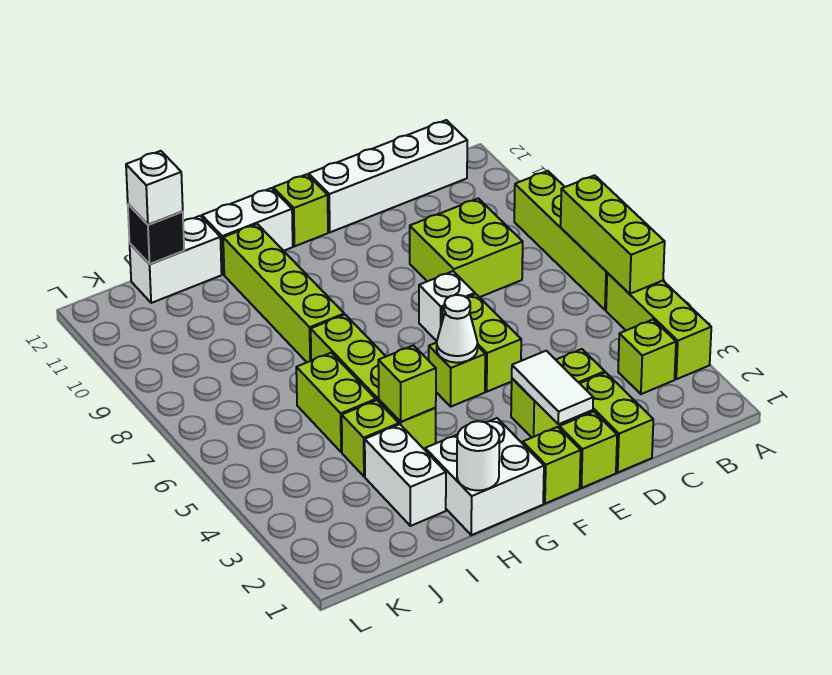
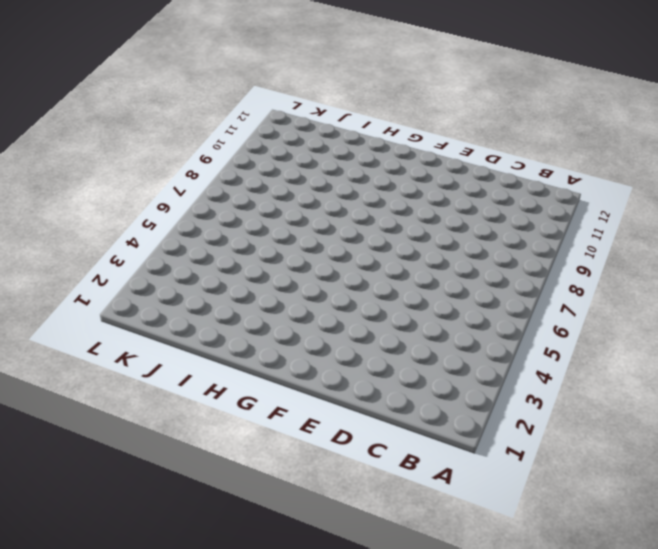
none -> lime 1x3 brick [606,273,711,379]
none -> lime 1x4 brick [514,171,607,310]
none -> lime 1x1 brick [618,320,676,394]

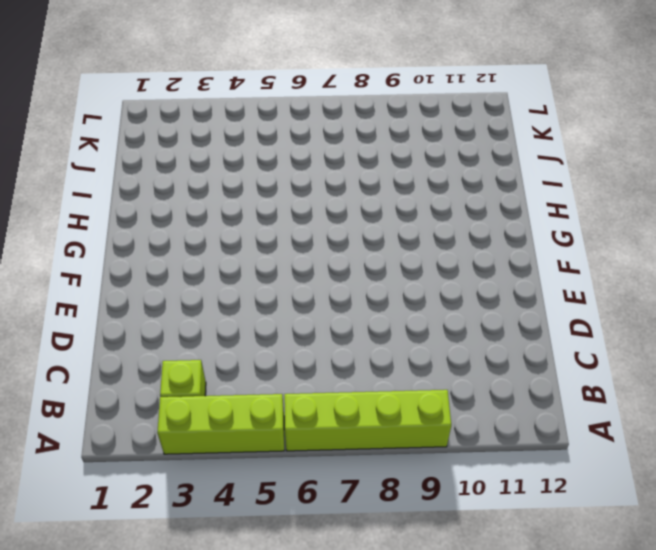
none -> white 1x4 brick [309,120,467,232]
none -> lime 2x2 brick [410,198,523,297]
none -> lime 1x2 brick [571,373,653,472]

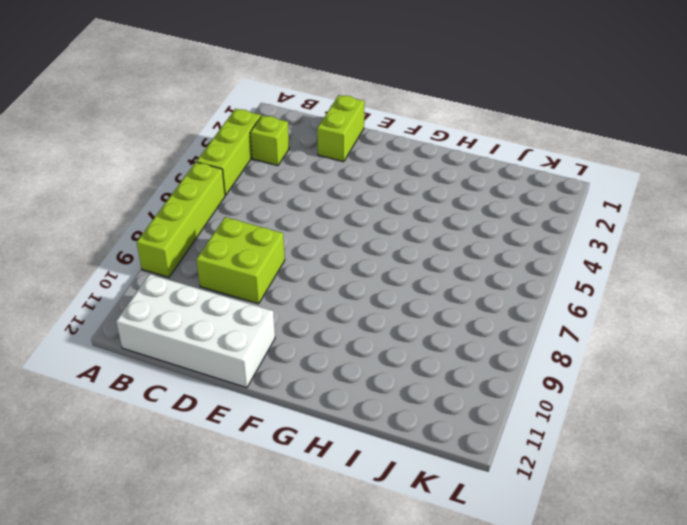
white 2x4 brick [116,274,275,388] -> white 1x4 brick [309,120,467,232]
none -> lime 1x2 brick [511,349,605,438]
none -> lime 1x1 brick [559,412,617,488]
none -> lime 1x2 brick [442,294,521,392]

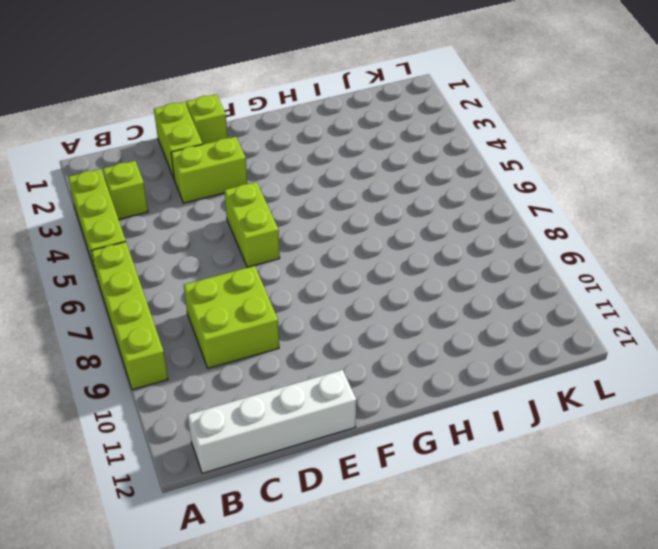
none -> white 1x1 brick [419,271,475,341]
none -> lime 1x1 brick [523,427,581,504]
none -> lime 1x1 brick [429,343,485,407]

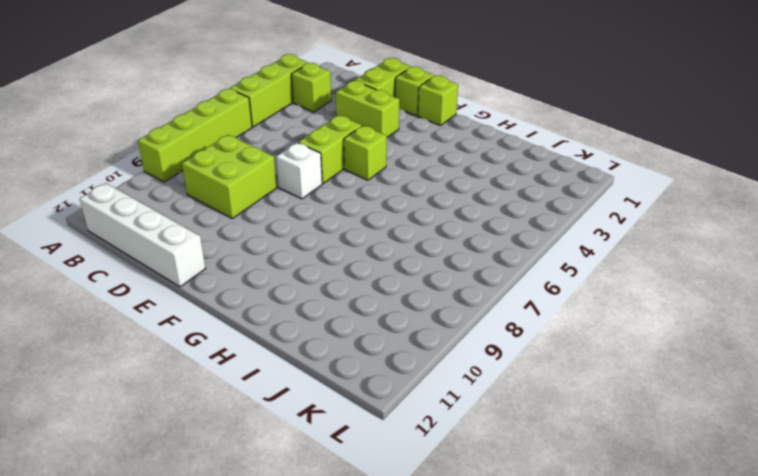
none -> lime 1x1 brick [273,174,328,246]
none -> white 2x2 brick [425,418,544,535]
none -> white 1x2 brick [202,188,293,274]

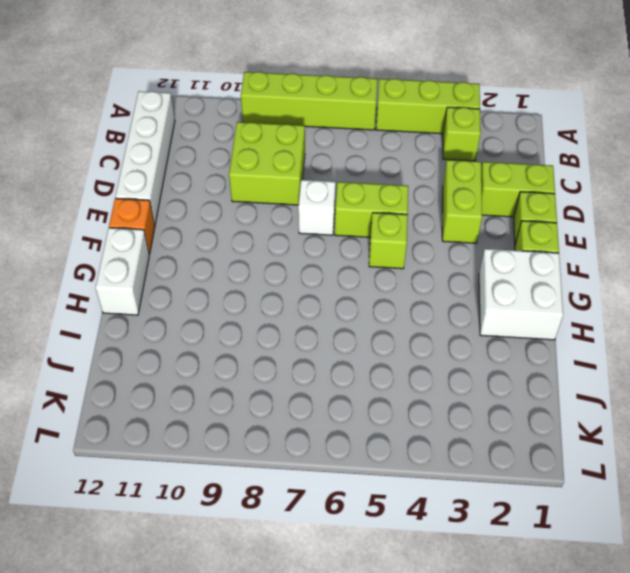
orange 1x1 brick [109,198,155,254] -> lime 1x1 brick [273,174,328,246]
none -> lime 1x4 brick [311,315,436,450]
none -> lime 1x4 brick [223,224,344,362]
none -> white 1x2 brick [365,425,446,526]

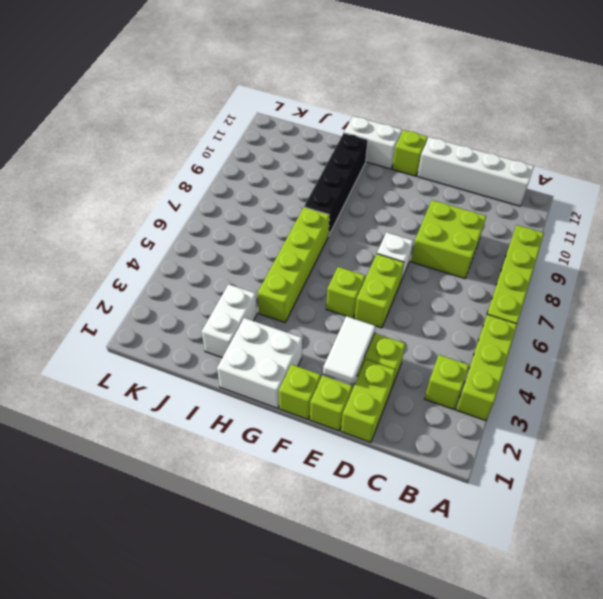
black 1x4 brick [304,133,368,236] -> lime 1x4 brick [223,224,344,362]
none -> lime 1x1 brick [342,400,399,476]
none -> lime 1x2 brick [296,353,376,452]
none -> white 1x2 brick [130,216,222,303]

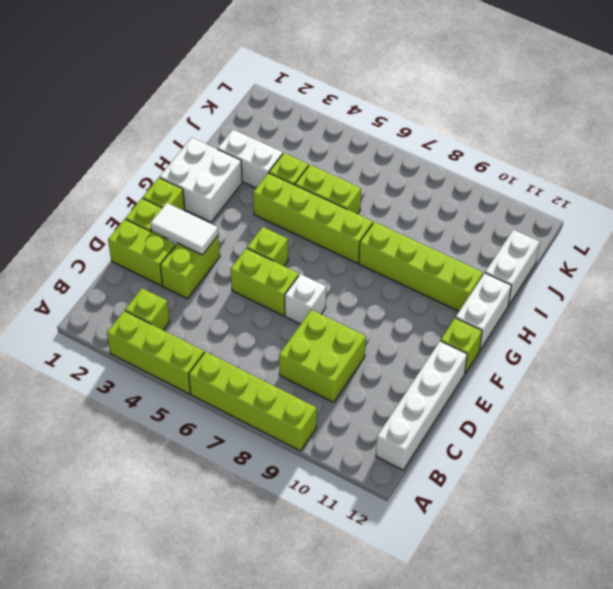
none -> lime 1x3 brick [561,175,665,294]
none -> white 1x1 cone [437,295,478,363]
none -> white 1x1 round brick [457,421,499,490]

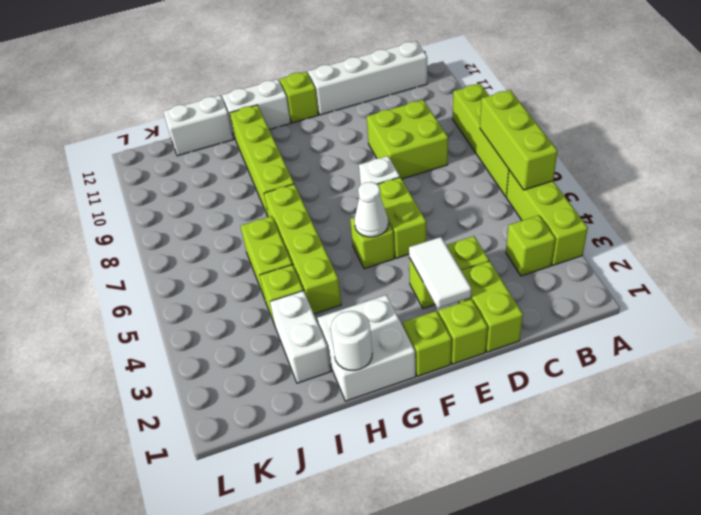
none -> lime 1x1 brick [378,345,436,422]
none -> black 1x1 brick [128,204,184,264]
none -> white 1x1 brick [126,151,183,225]

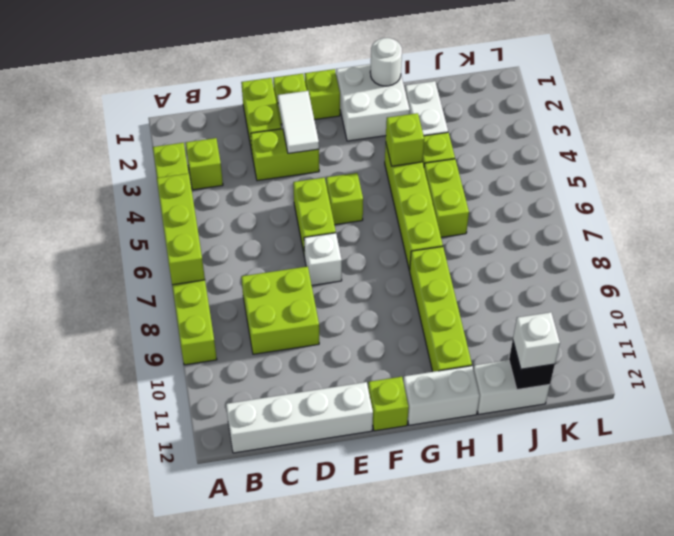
none -> white 1x1 cone [437,295,478,363]

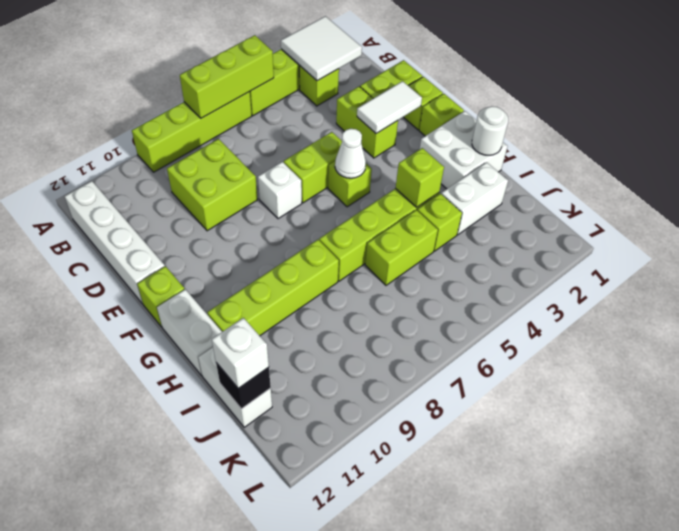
white 2x2 tile [281,16,362,81] -> none

